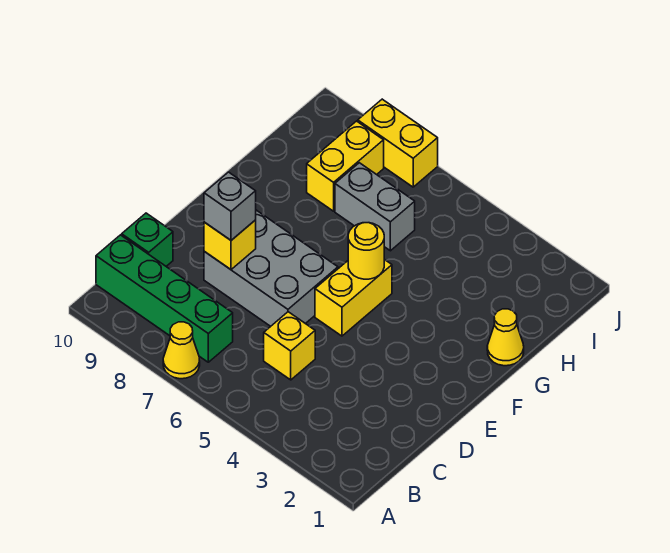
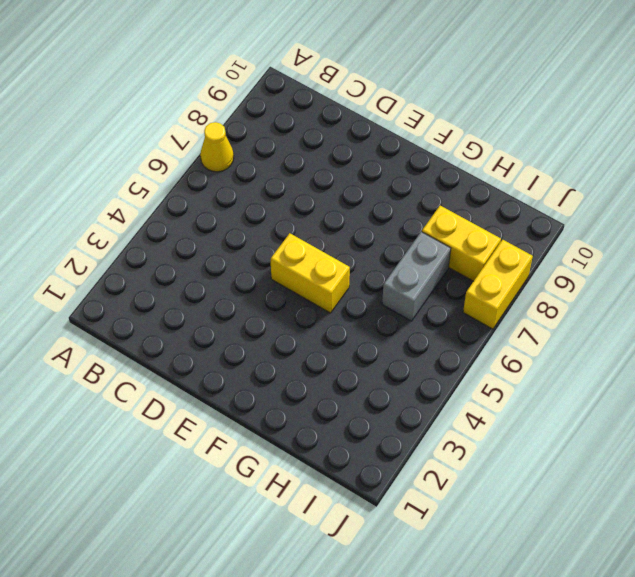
none -> green 1x4 brick [96,235,233,362]
none -> yellow 1x1 brick [264,312,315,380]
none -> green 1x1 brick [122,213,173,266]

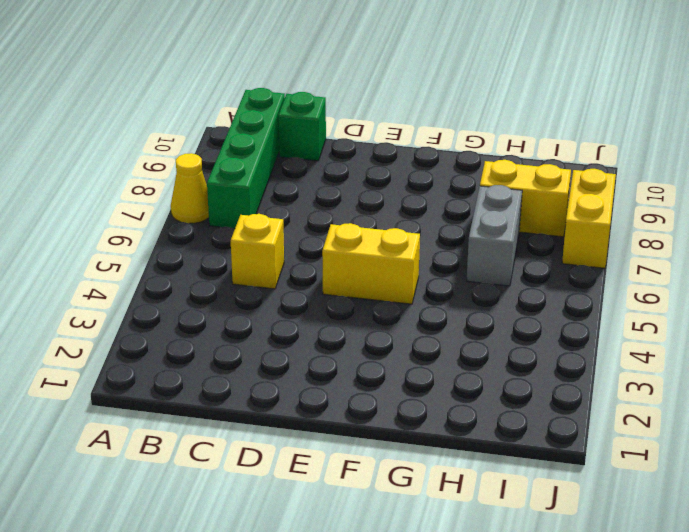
none -> grey 2x3 brick [204,210,338,326]
none -> yellow 1x1 cone [487,309,524,366]
none -> yellow 1x1 brick [204,220,256,270]

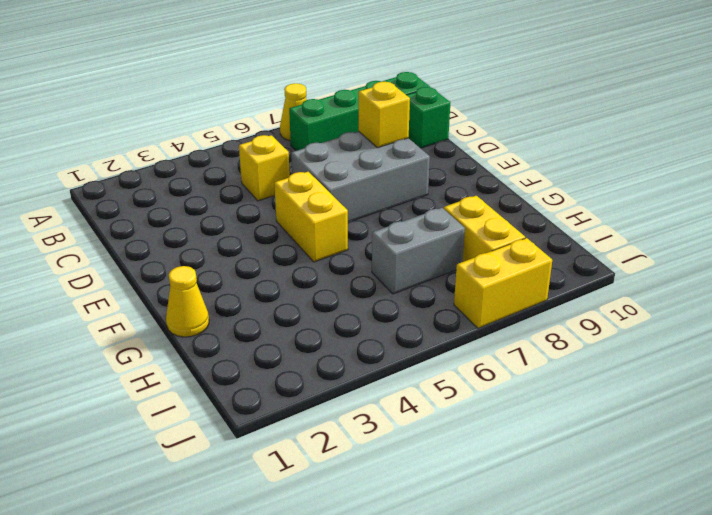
none -> yellow 1x1 round brick [348,223,384,279]
none -> grey 1x1 brick [204,172,256,240]

